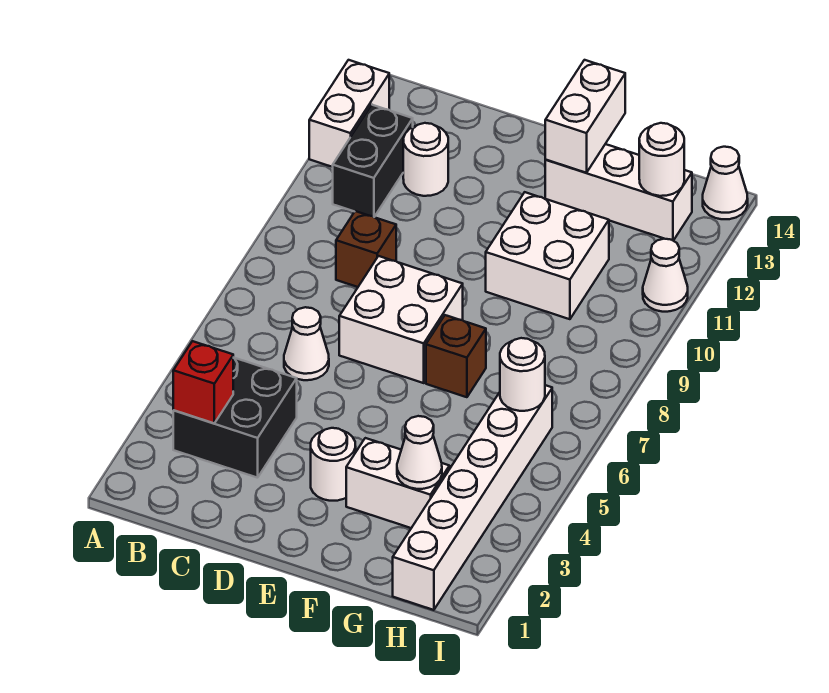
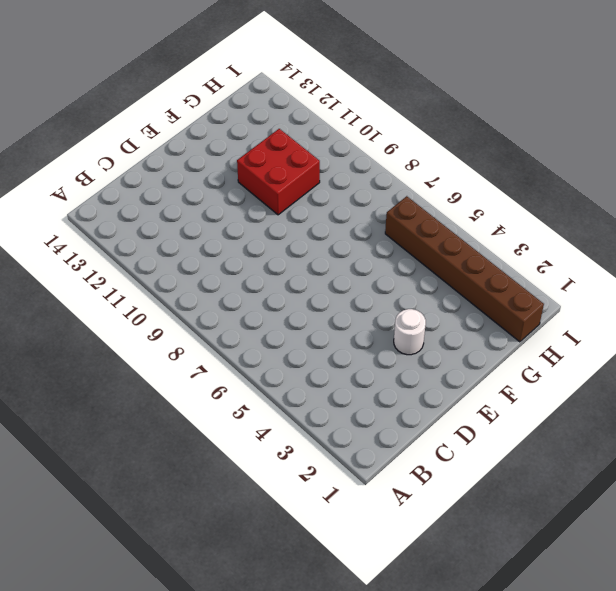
red 2x2 brick [237,129,320,215] -> white 2x2 brick [486,192,609,319]
brown 1x6 brick [385,196,544,342] -> white 1x6 brick [393,385,552,610]
none -> white 1x2 brick [309,60,389,167]
none -> black 2x2 brick [173,357,297,478]
none -> black 1x2 brick [333,105,413,217]

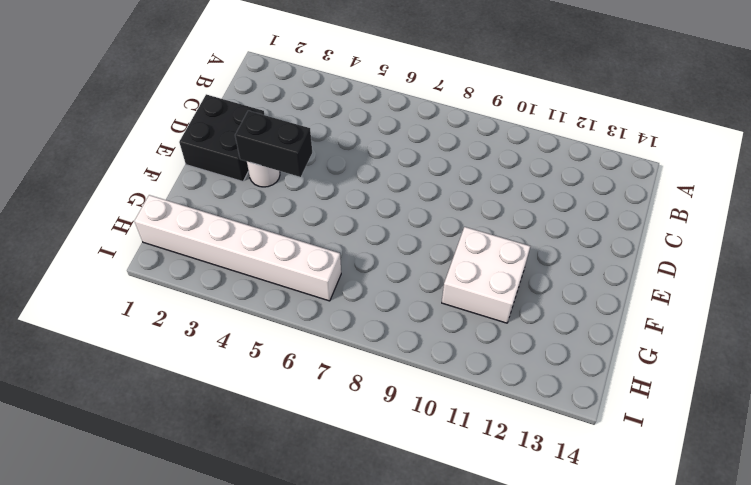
black 2x2 brick [179,94,264,182] -> black 2x2 brick moved to [173,357,297,478]
black 1x2 brick [235,111,312,177] -> black 1x2 brick moved to [333,105,413,217]
none -> white 1x2 brick [309,60,389,167]
none -> white 1x1 cone [284,307,329,380]
none -> brown 1x1 brick [336,211,396,287]

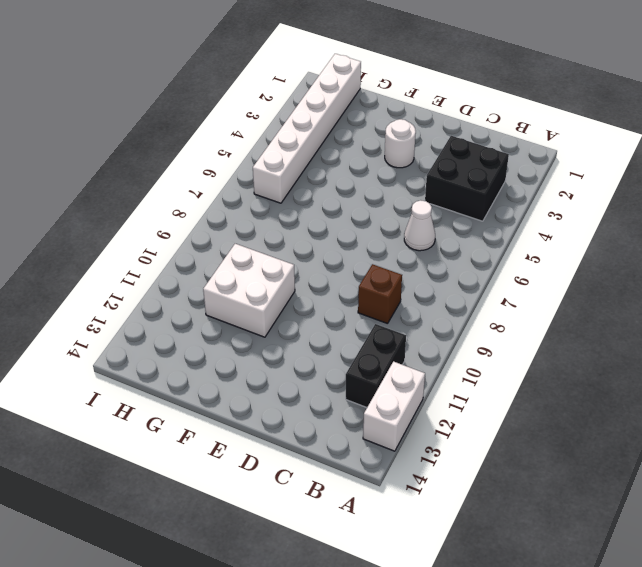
none -> white 1x1 round brick [403,123,448,196]
none -> white 2x2 brick [339,256,463,383]
none -> white 1x2 brick [346,438,450,528]

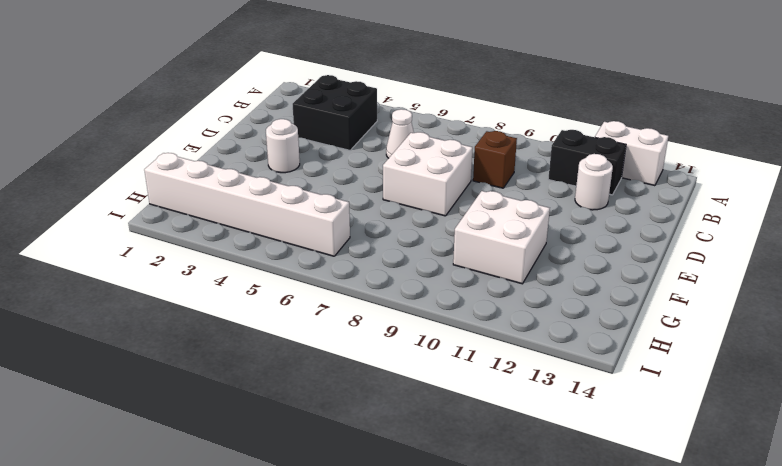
none -> white 1x2 brick [346,438,450,528]
none -> brown 1x1 brick [426,315,486,397]
none -> white 1x3 brick [545,144,692,241]

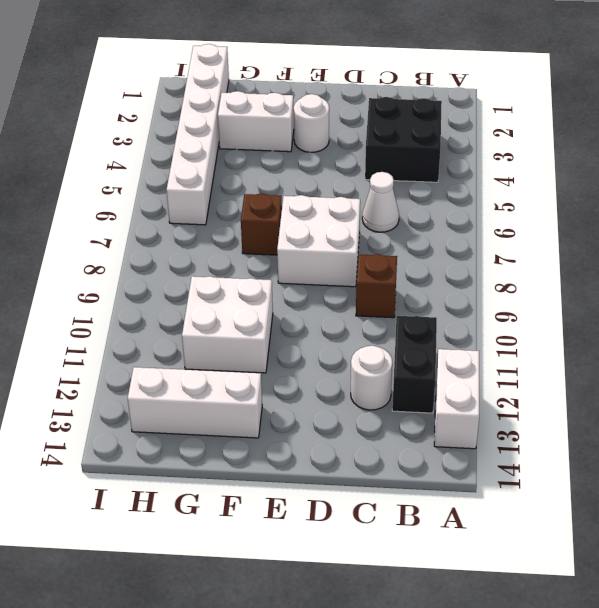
none -> white 1x1 cone [643,239,688,312]
none -> white 1x1 cone [703,147,748,219]
none -> red 1x1 brick [173,341,233,423]

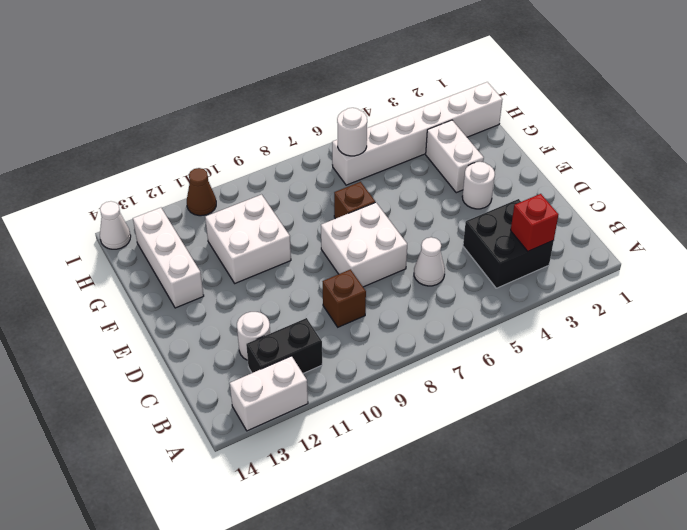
brown 1x1 cone [187,168,216,216] -> white 1x1 cone [643,239,688,312]
none -> white 1x2 brick [545,60,625,173]
none -> white 1x1 cone [397,416,442,489]
none -> white 1x1 round brick [639,123,684,196]

